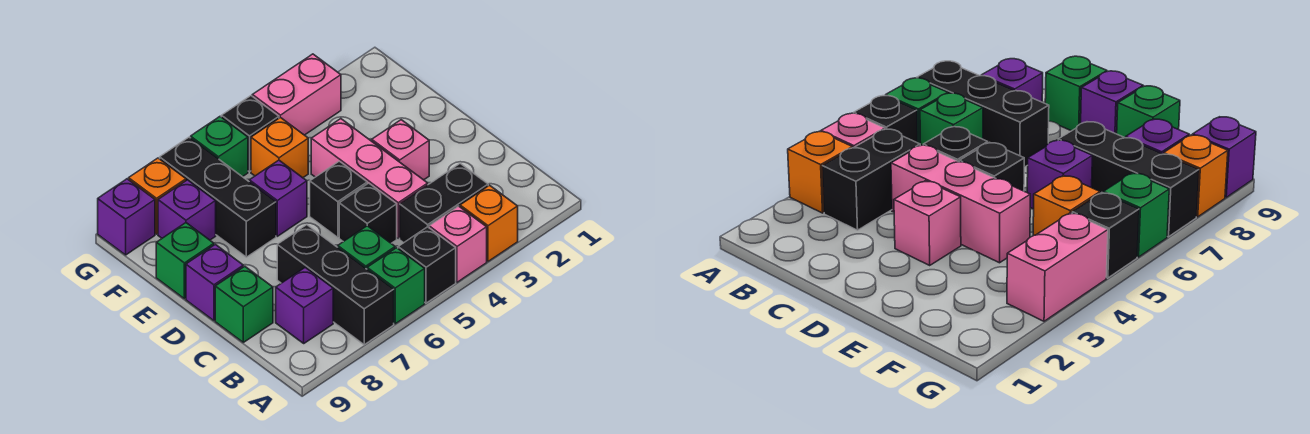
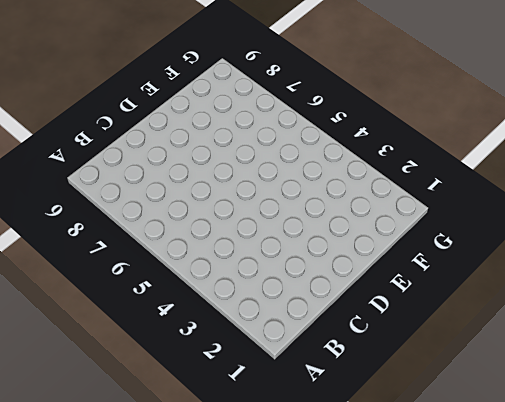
none -> orange 1x1 brick [460,185,518,261]
none -> pink 1x1 brick [429,206,487,282]
none -> black 1x1 brick [398,227,456,303]

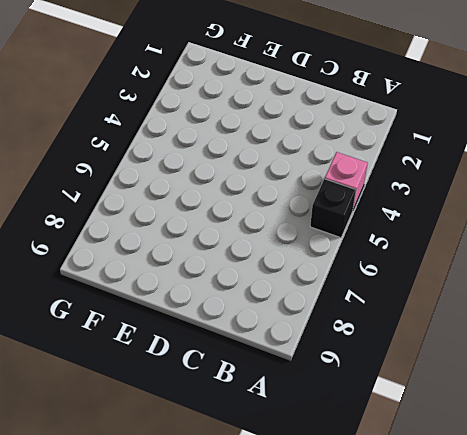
none -> orange 1x1 brick [460,185,518,261]
none -> green 1x1 brick [367,248,425,324]
none -> black 1x3 brick [277,225,394,345]

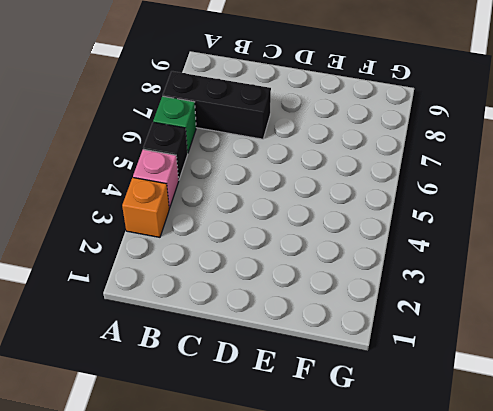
none -> black 1x2 brick [400,164,488,243]
none -> green 1x1 brick [338,226,395,269]
none -> purple 1x1 brick [276,267,333,343]

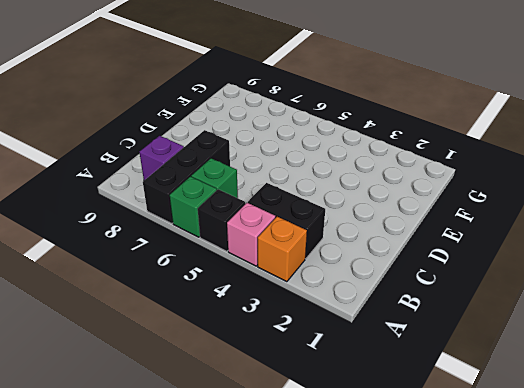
none -> pink 1x3 brick [311,119,428,238]
none -> black 1x1 brick [339,183,397,243]
none -> green 1x1 brick [215,266,273,342]

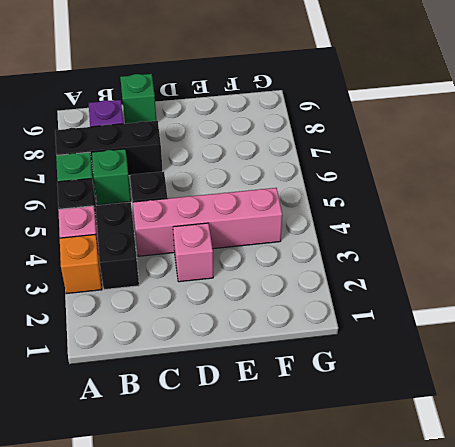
pink 1x4 brick [133,188,282,256] -> pink 1x3 brick [311,119,428,238]
none -> black 1x1 brick [310,161,367,237]
none -> purple 1x1 brick [186,244,243,321]
none -> purple 1x1 brick [249,160,307,236]

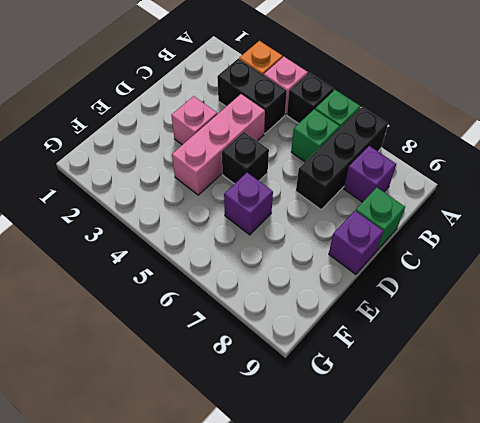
none -> black 1x1 brick [339,183,397,243]
none -> black 1x3 brick [160,137,276,257]
none -> green 1x1 brick [156,223,214,299]

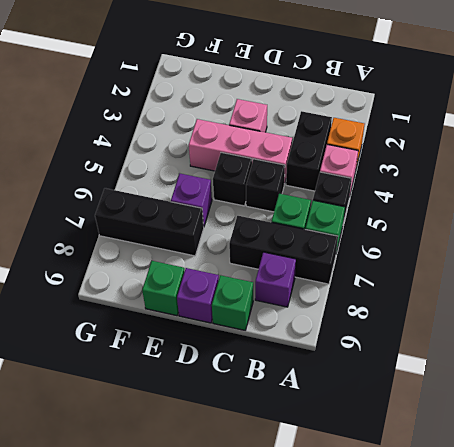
none -> orange 1x1 brick [251,117,308,178]
none -> purple 1x1 brick [158,180,216,240]
none -> pink 1x2 brick [252,54,341,135]

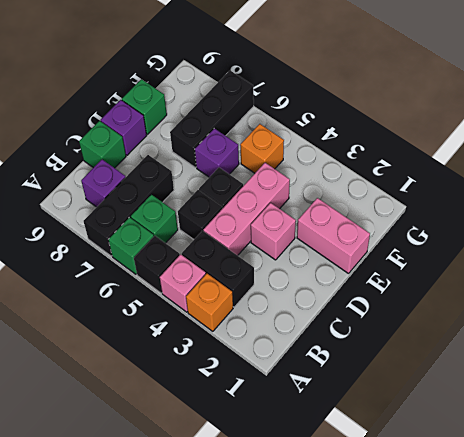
pink 1x2 brick [297,198,370,274] -> pink 1x2 brick moved to [252,54,341,135]
none -> purple 1x1 brick [158,180,216,240]
none -> black 1x1 brick [221,96,279,172]
none -> green 1x1 brick [191,117,248,177]

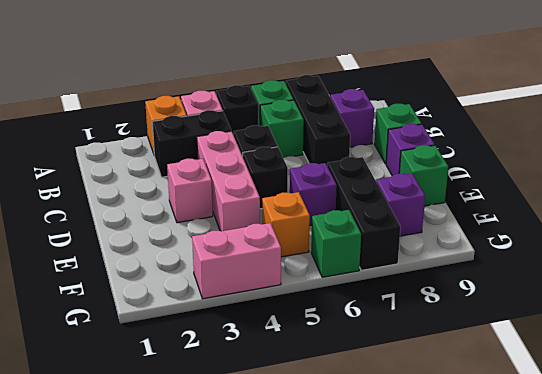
none -> black 1x1 brick [221,96,279,172]
none -> orange 1x1 brick [129,158,186,234]
none -> purple 1x1 brick [98,179,155,255]

